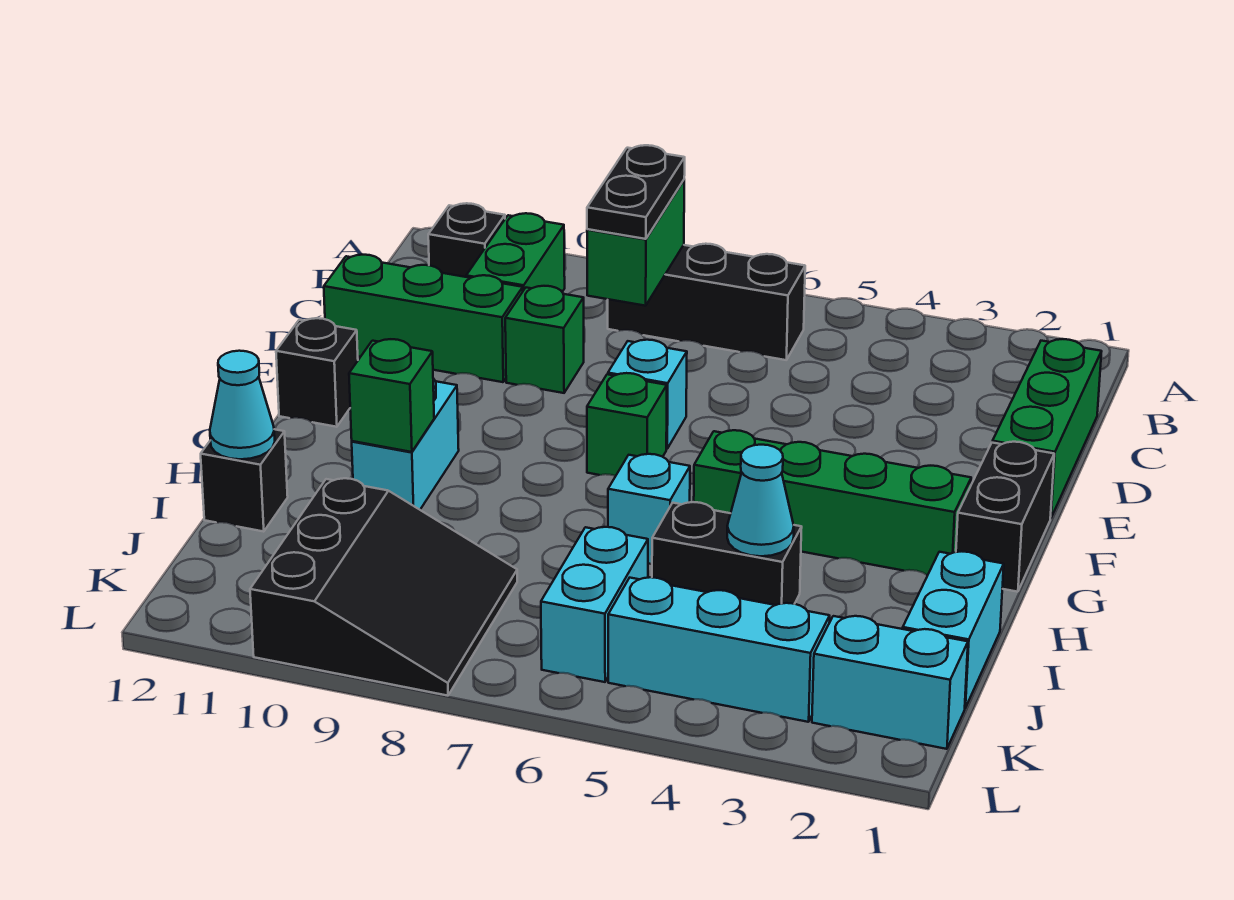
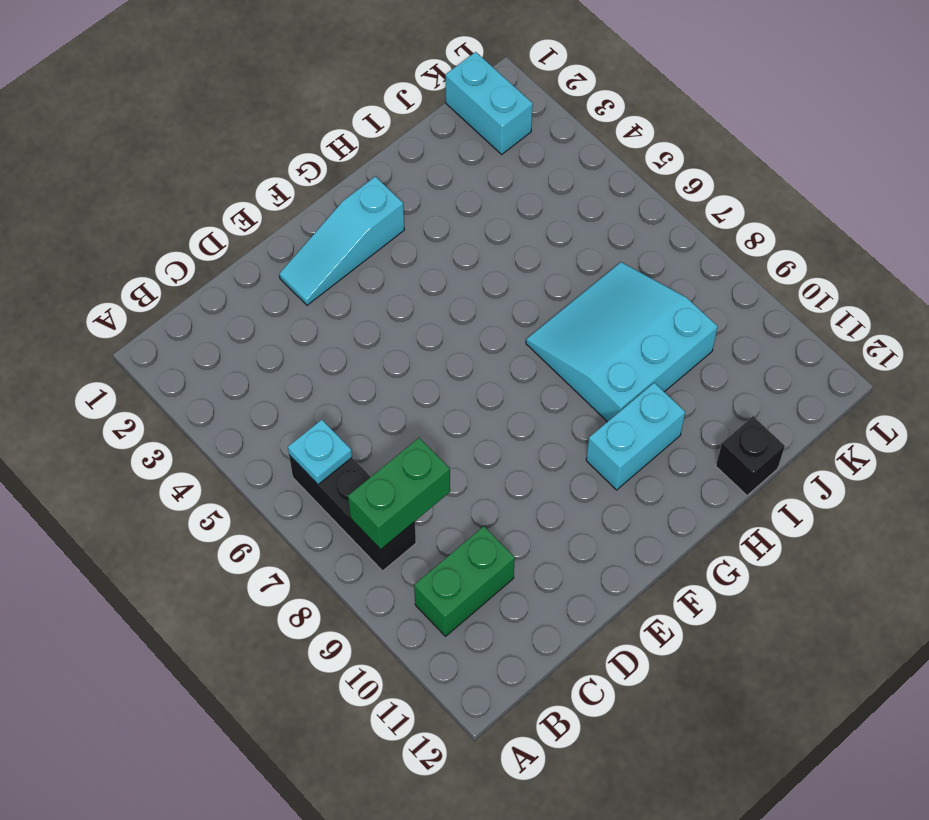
cyan 1x1 plate [288,420,352,484] -> none
cyan 1x3 slope [279,177,404,305] -> green 1x4 brick [694,430,971,575]
cyan 3x3 slope [526,262,718,422] -> black 3x3 slope [250,478,517,696]
none -> black 1x1 brick [428,203,505,277]
none -> green 1x3 brick [992,339,1102,518]
none -> green 1x1 brick [505,286,584,393]

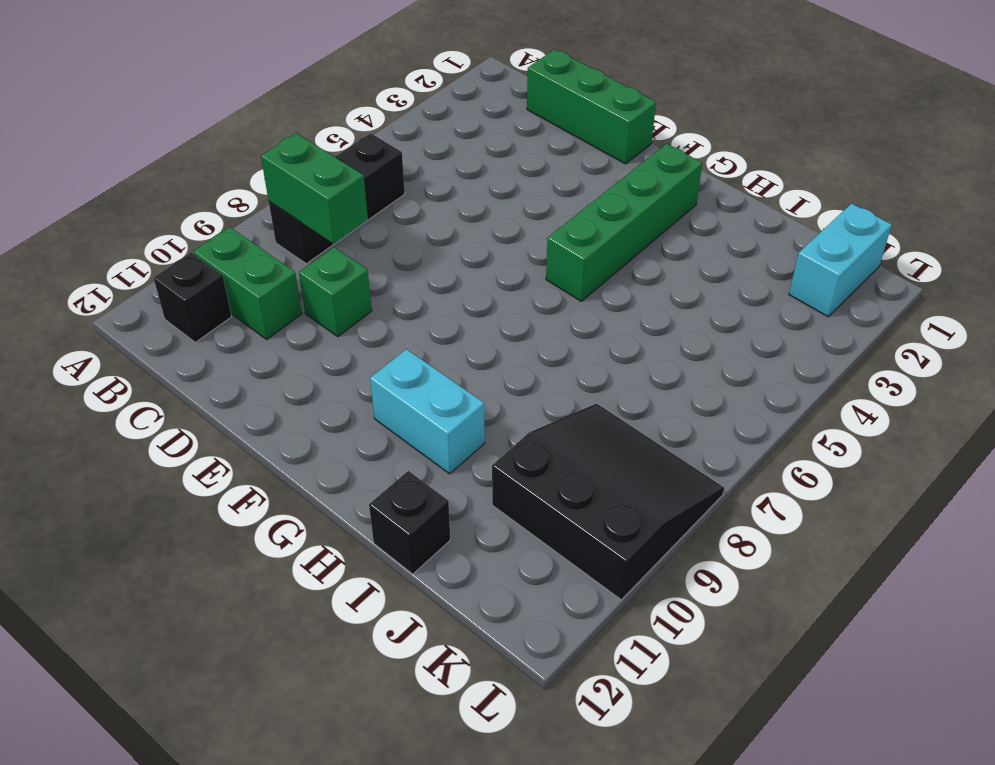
none -> green 1x3 brick [324,255,523,382]
none -> cyan 1x1 brick [608,340,687,449]
none -> black 1x2 brick [956,442,1054,592]

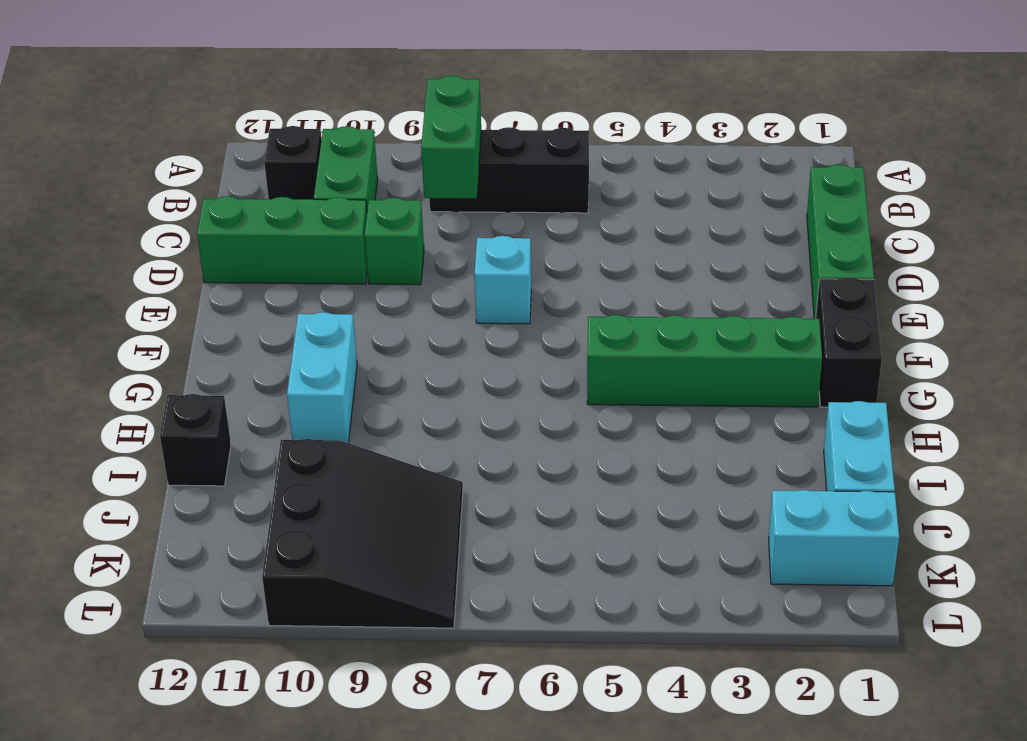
none -> green 1x1 brick [587,373,667,476]
none -> black 1x1 brick [276,318,358,427]
none -> cyan 1x1 brick [608,454,690,564]

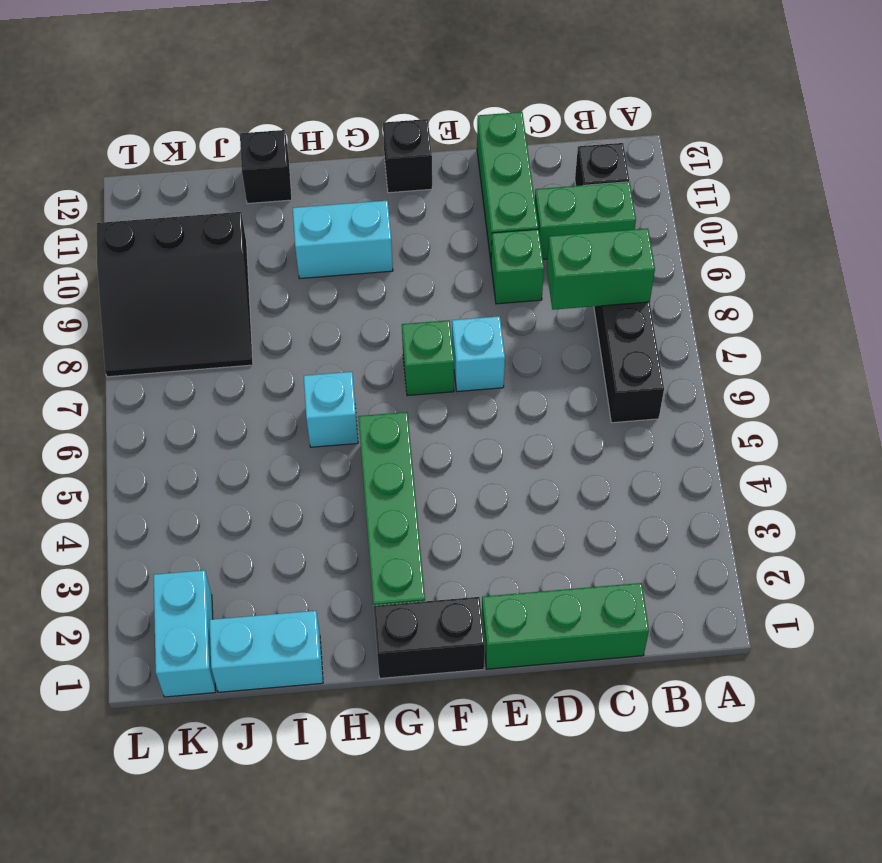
none -> black 1x2 brick [652,502,802,605]
none -> cyan 1x2 brick [541,527,648,682]
none -> cyan 1x3 brick [608,577,830,722]

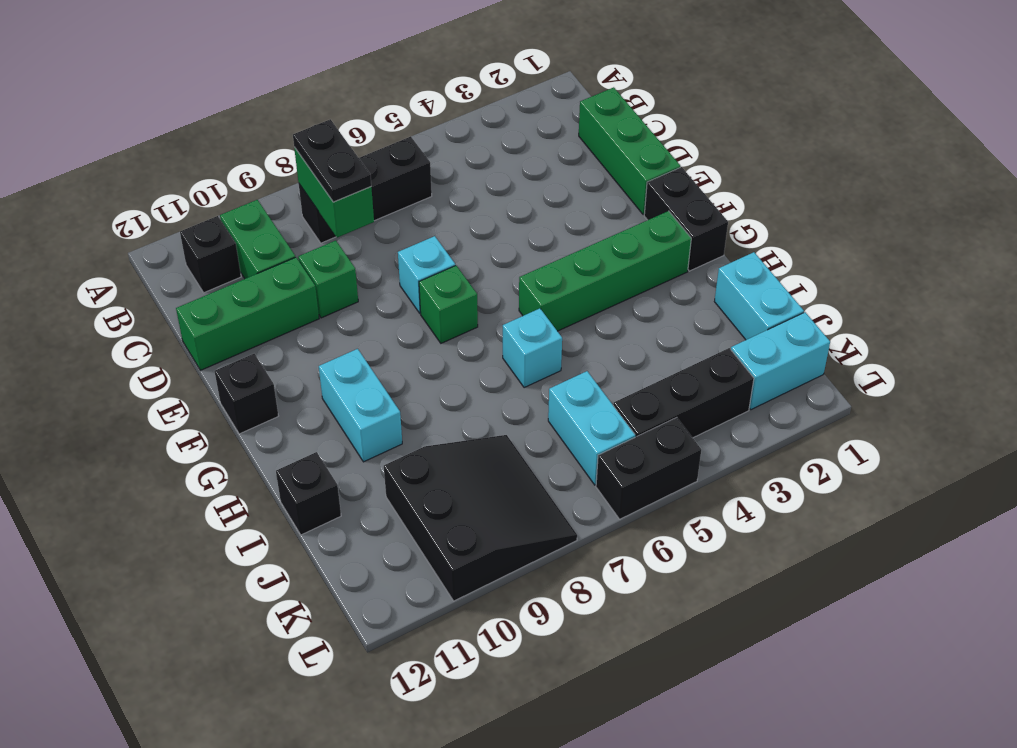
black 1x3 brick [613,348,754,438] -> cyan 1x3 brick [608,577,830,722]
black 1x2 brick [596,418,701,519] -> black 1x2 brick moved to [652,502,802,605]
none -> green 1x1 brick [349,339,434,452]
none -> cyan 1x1 cone [727,445,794,556]
none -> cyan 1x1 cone [210,351,275,459]

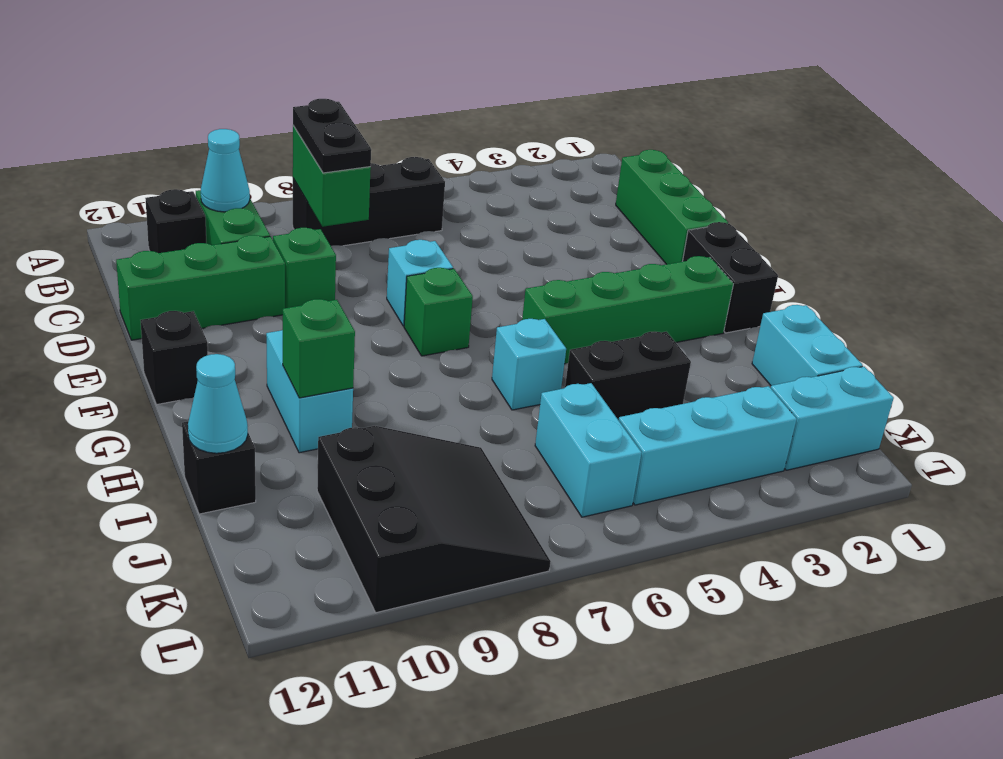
cyan 1x1 cone [201,129,250,212] -> cyan 1x1 cone moved to [727,445,794,556]

